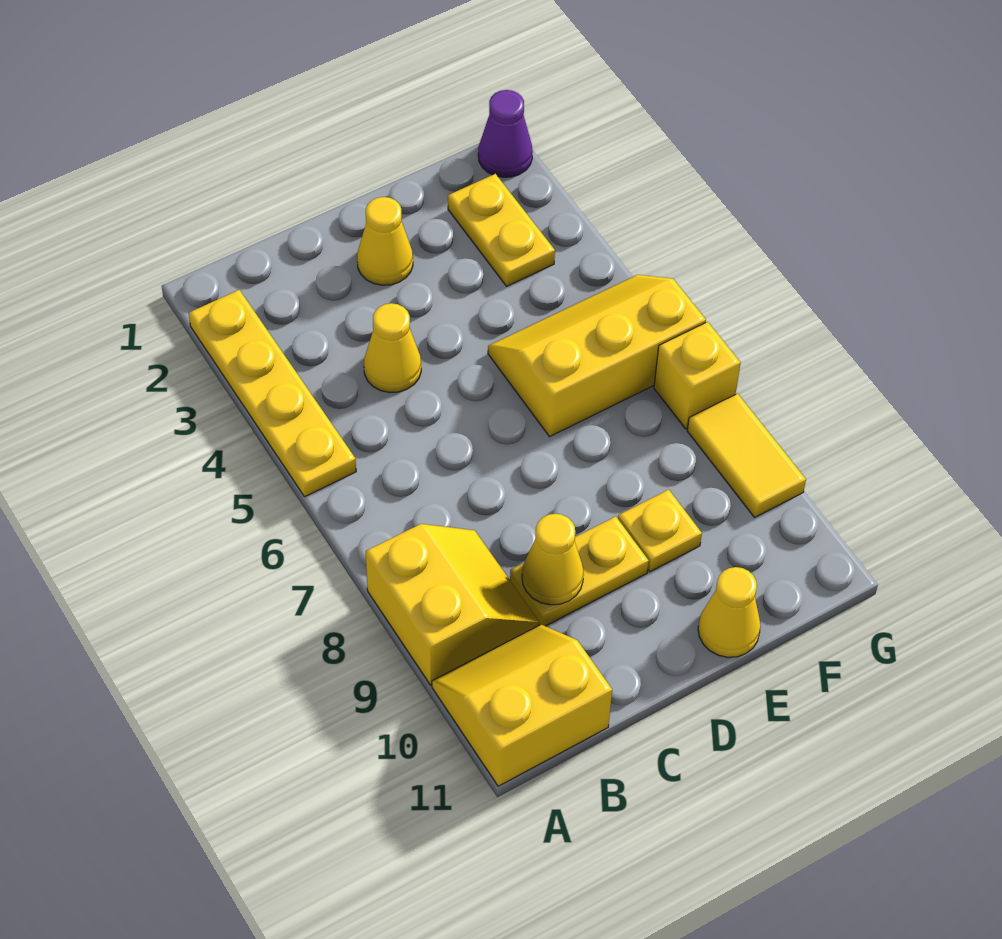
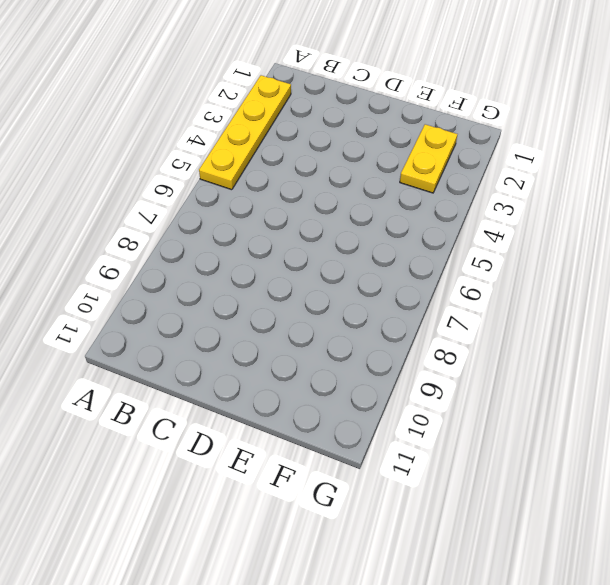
none -> yellow 2x2 slope [366,524,539,685]
none -> yellow 2x2 slope [432,625,612,786]
none -> yellow 1x1 cone [364,303,421,393]

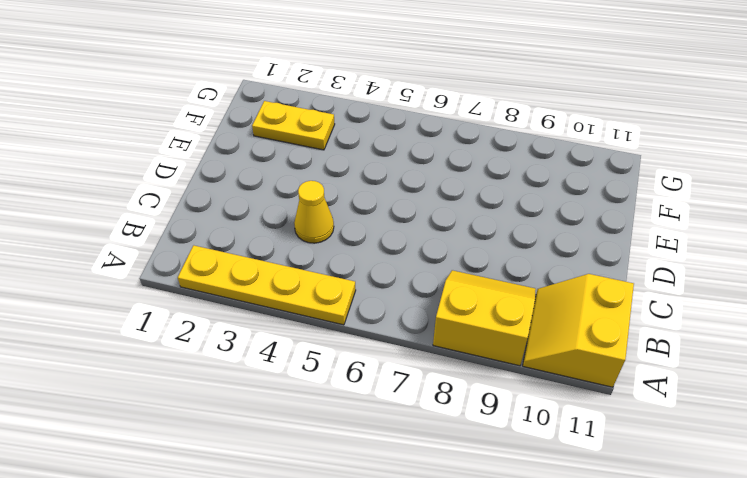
none -> yellow 1x2 plate [510,517,649,626]
none -> yellow 1x1 cone [357,197,413,285]
none -> yellow 2x3 slope [488,275,706,437]

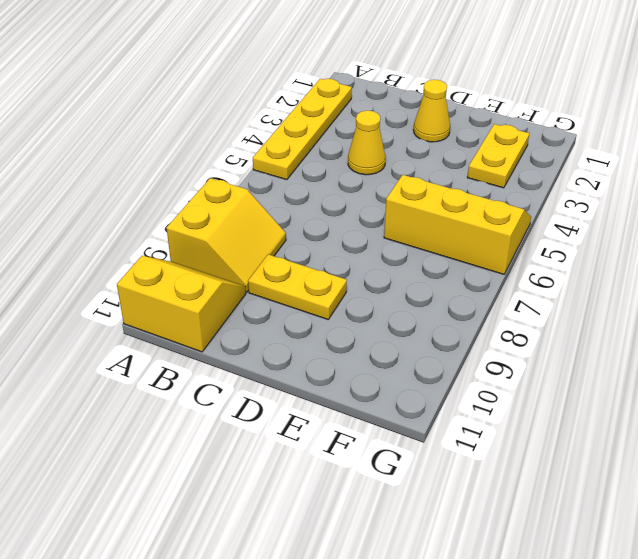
none -> yellow 1x1 plate [618,490,702,572]
none -> yellow 1x1 cone [698,567,761,657]
none -> purple 1x1 cone [478,90,533,177]

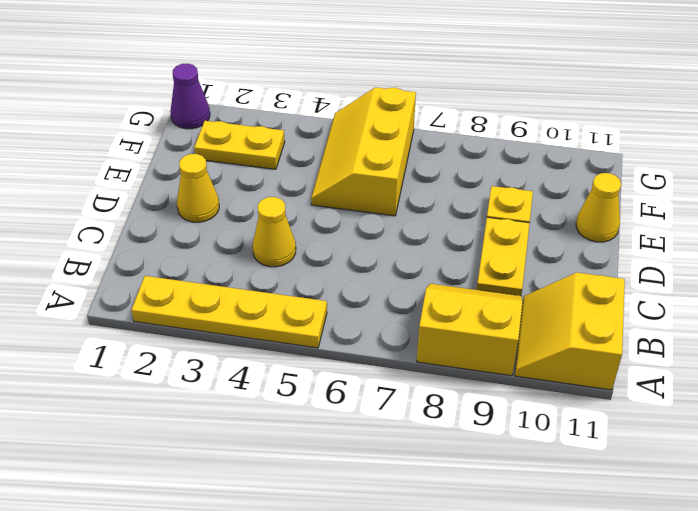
none -> yellow 1x1 brick [654,322,740,429]
none -> yellow 1x2 tile [687,394,806,517]
none -> yellow 1x1 cone [522,514,584,605]

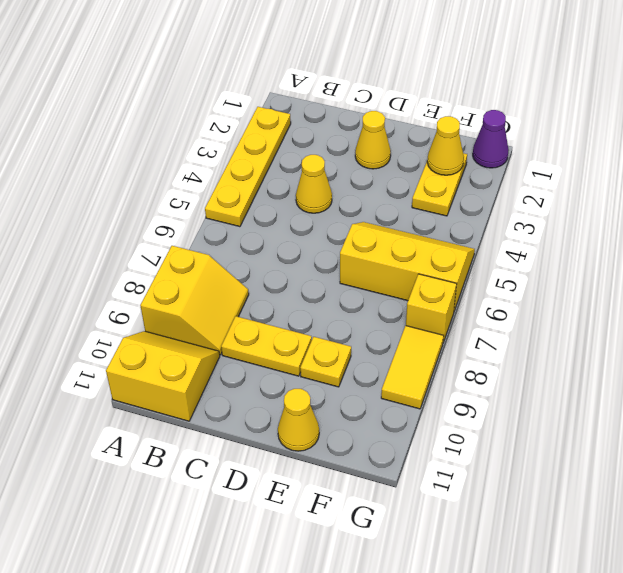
yellow 1x1 cone [427,116,464,175] -> yellow 1x1 cone moved to [522,514,584,605]

